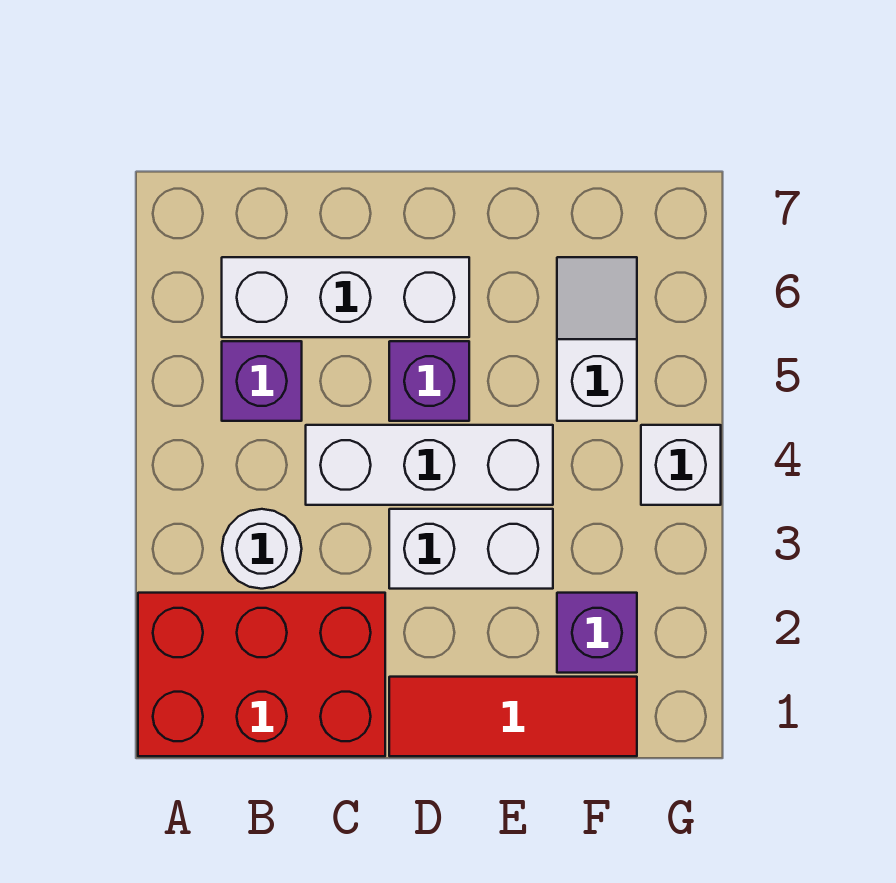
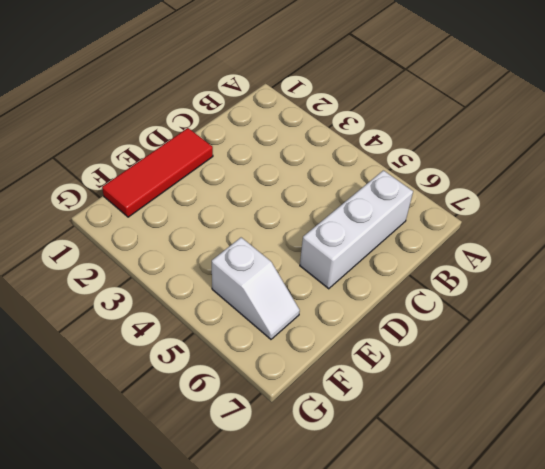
none -> red 2x3 brick [138,593,385,756]
none -> white 1x1 round brick [222,509,302,589]

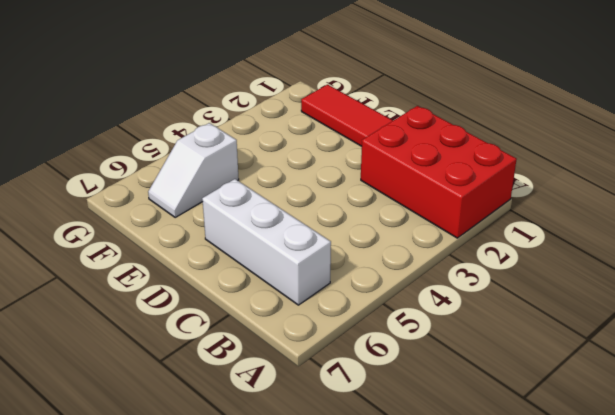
none -> white 1x1 round brick [222,509,302,589]
none -> purple 1x1 brick [222,341,302,421]

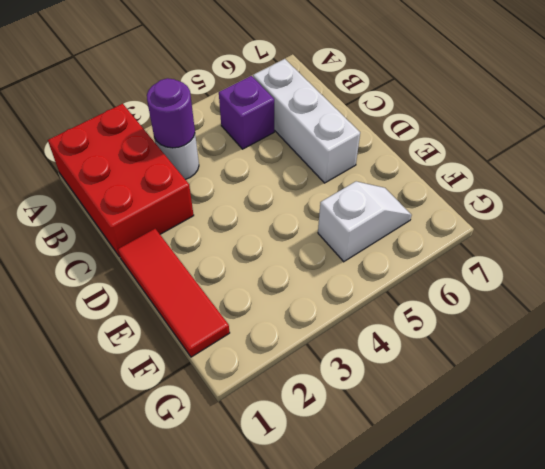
purple 1x1 round brick [147,78,195,148] -> none
none -> white 1x3 brick [306,425,553,505]
none -> white 1x2 brick [389,509,553,589]

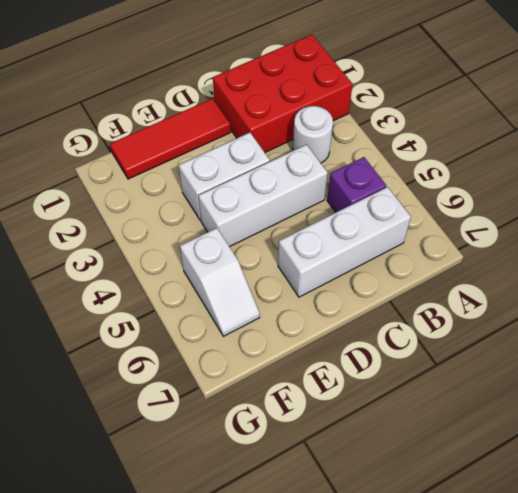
none -> purple 1x1 brick [389,341,469,421]
none -> purple 1x1 brick [557,593,637,673]

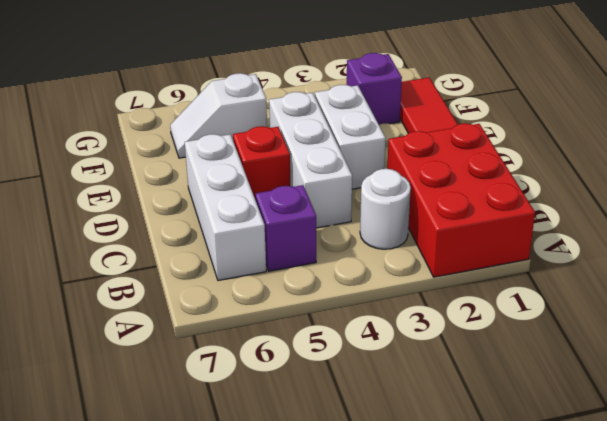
red 1x1 brick [233,126,290,200] -> purple 1x1 brick [389,341,469,421]
none -> white 1x1 brick [641,425,721,505]

